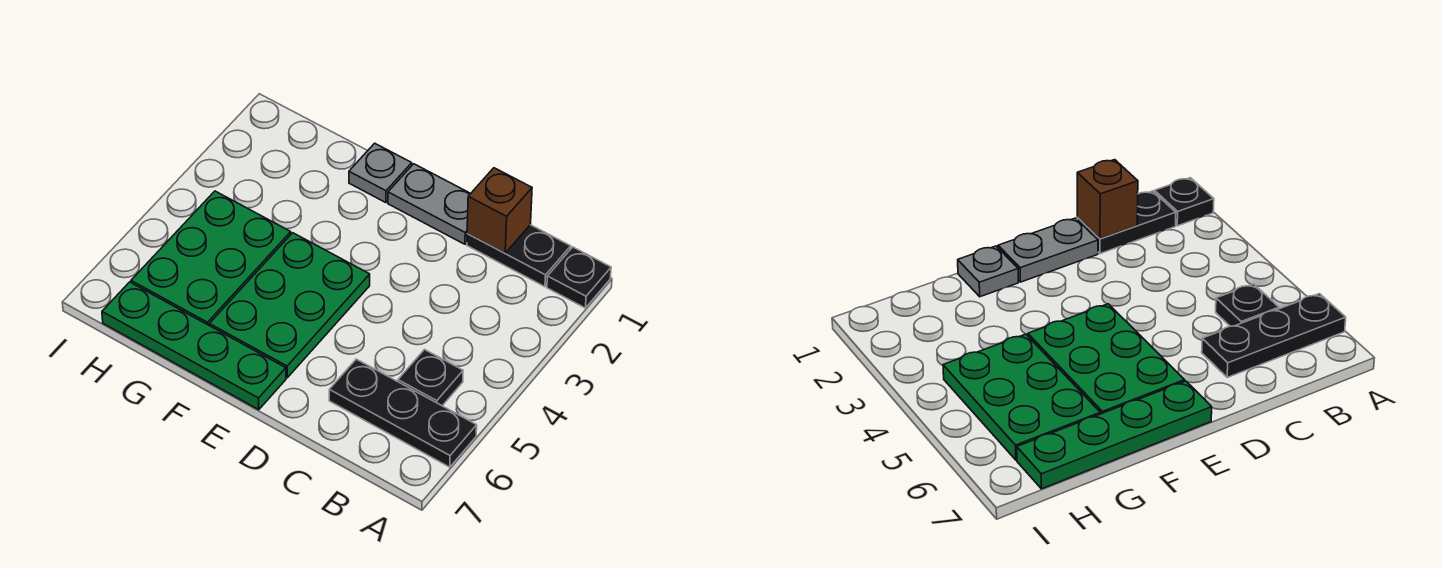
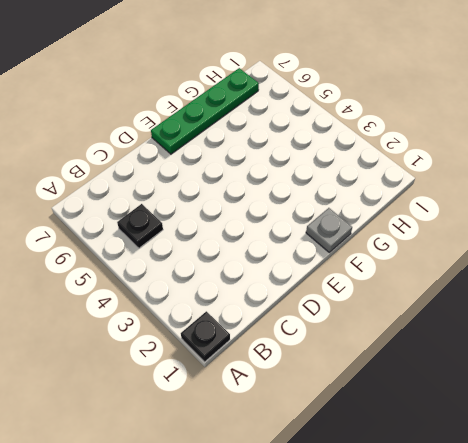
none -> black 1x3 plate [329,359,477,467]
none -> black 1x2 plate [467,225,571,287]

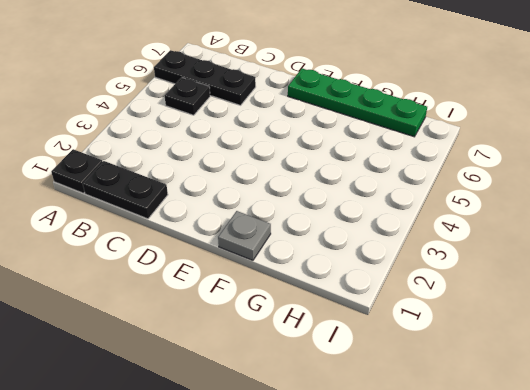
none -> grey 1x2 plate [388,164,471,244]
none -> green 2x3 plate [209,233,370,378]

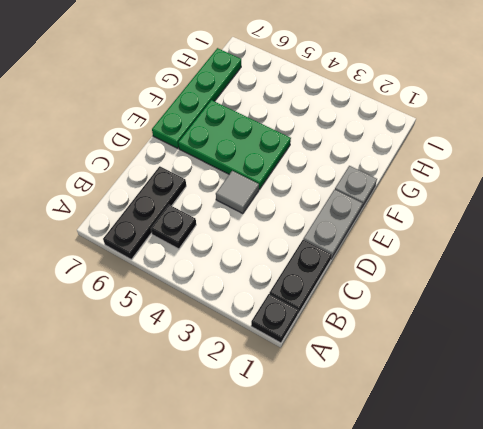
grey 1x1 tile [216,171,259,214] -> none
none -> green 2x3 plate [131,191,291,325]
none -> brown 1x1 brick [467,168,532,253]

